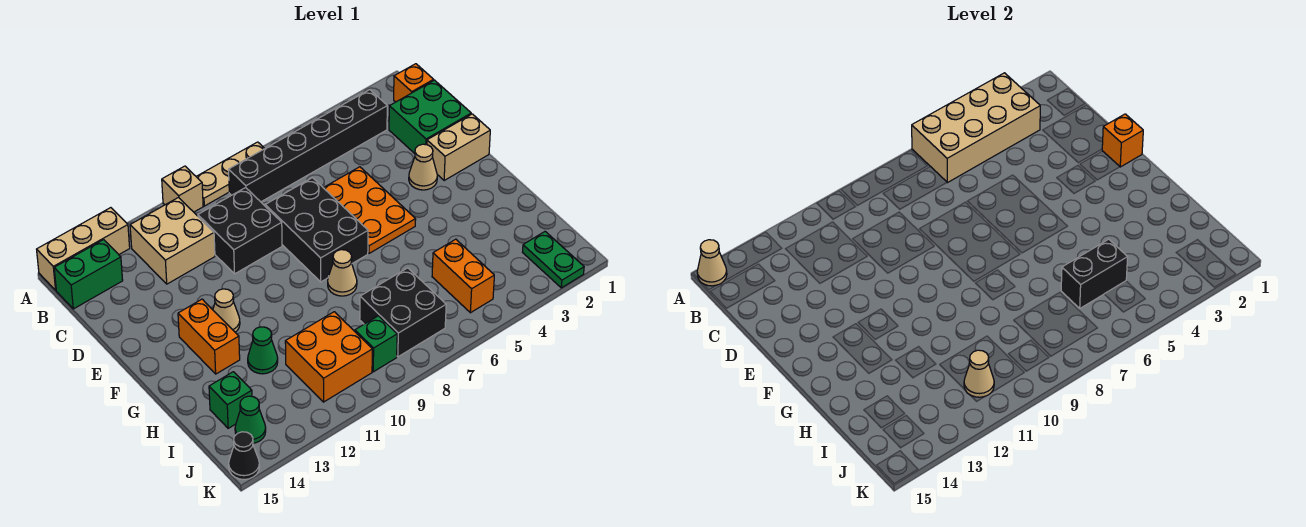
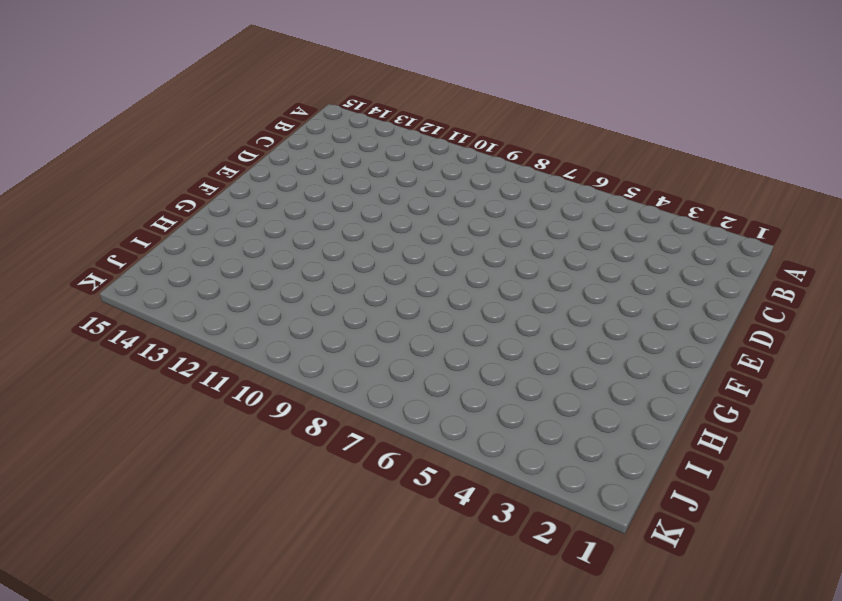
none -> tan 1x3 plate [196,142,265,206]
none -> tan 1x1 brick [162,166,203,212]
none -> tan 1x3 brick [37,208,130,290]
none -> orange 1x1 brick [394,64,434,102]

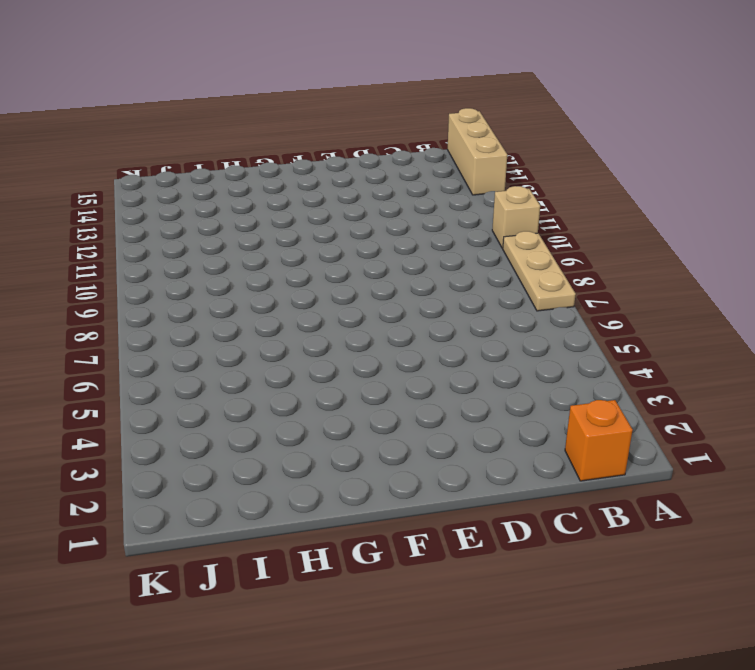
none -> black 1x6 brick [229,90,387,202]
none -> tan 2x2 brick [130,198,215,284]
none -> green 1x2 brick [54,240,123,309]
none -> green 2x2 brick [389,80,471,154]

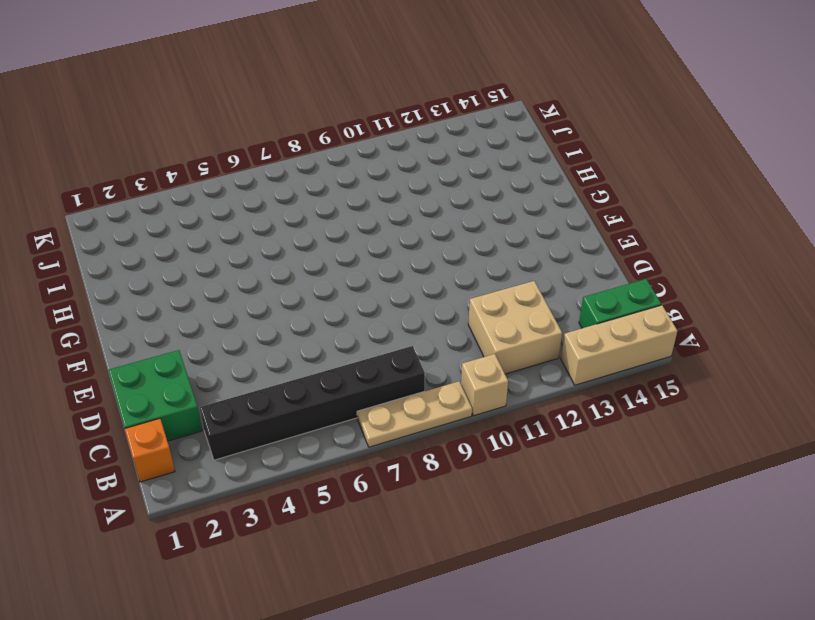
none -> black 2x2 brick [198,188,282,274]
none -> orange 2x3 plate [324,167,416,253]
none -> black 2x3 brick [265,178,368,282]
none -> tan 1x2 brick [427,114,490,180]

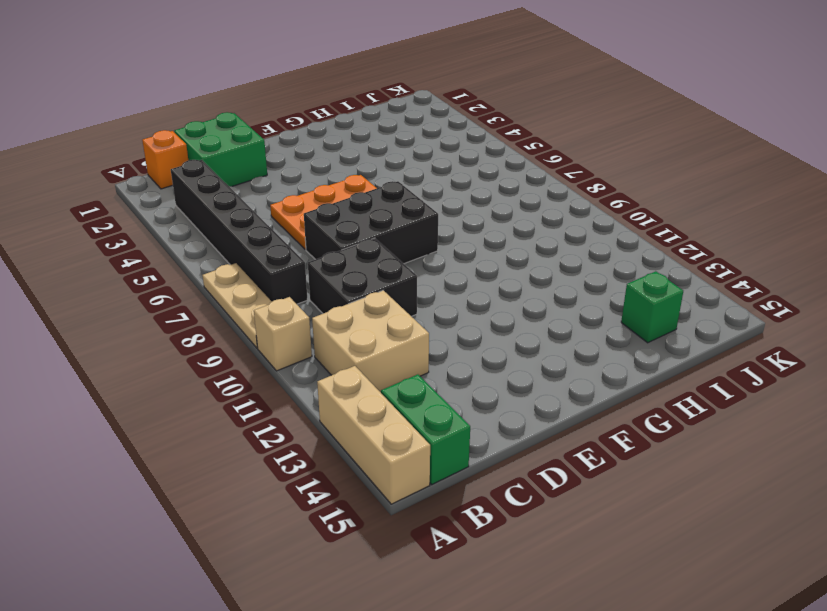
none -> tan 1x2 brick [427,114,490,180]
none -> tan 1x1 cone [409,144,437,190]
none -> tan 1x1 cone [213,289,240,332]
none -> orange 1x2 brick [178,299,240,374]

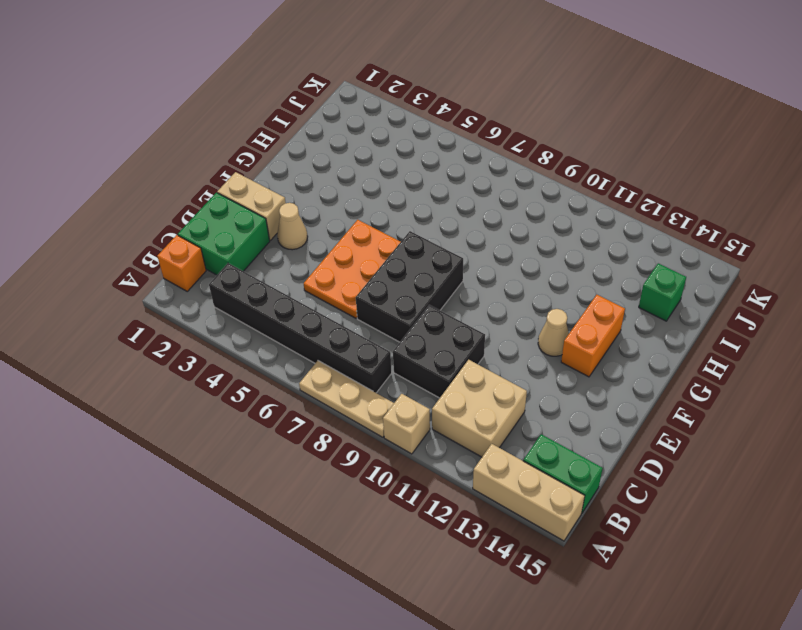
none -> tan 1x1 cone [328,250,357,296]
none -> green 1x1 cone [248,327,278,374]
none -> orange 1x2 brick [432,239,494,313]
none -> black 2x2 brick [360,268,446,357]

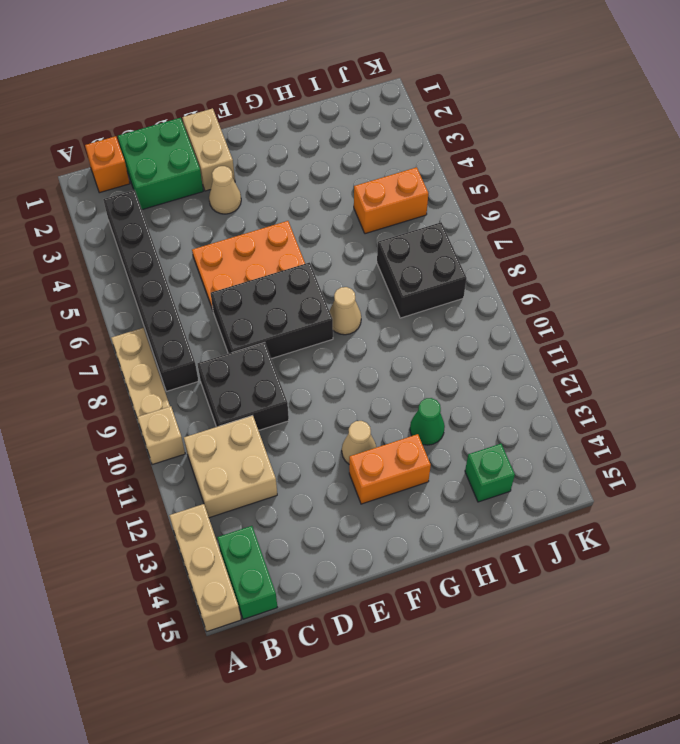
none -> orange 2x2 brick [285,312,372,402]
none -> green 1x2 plate [523,232,584,288]
none -> green 1x1 brick [355,316,397,372]
none -> green 1x1 cone [235,396,266,443]

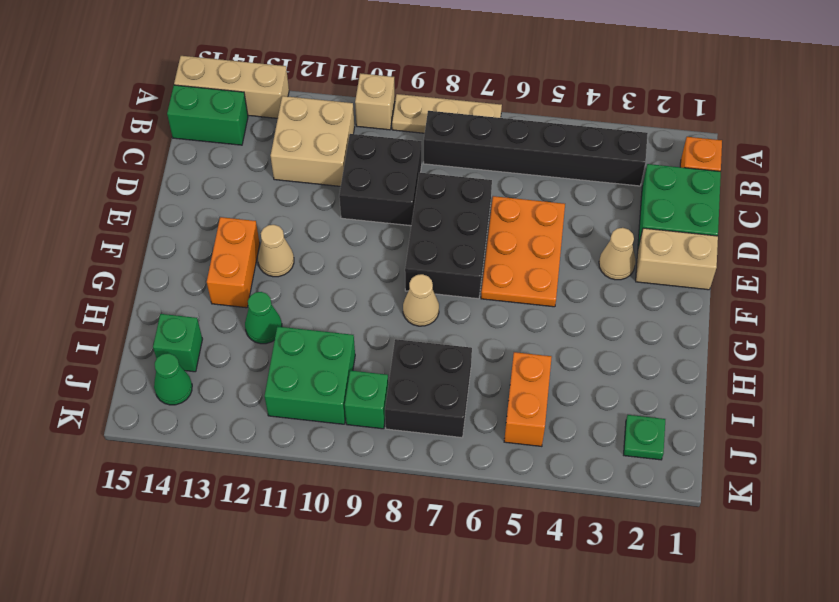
green 2x2 brick [265,326,355,424] -> orange 2x2 brick [285,312,372,402]
green 1x1 plate [624,415,665,460] -> green 1x2 plate [523,232,584,288]
none -> black 1x1 cone [229,432,260,480]
none -> tan 2x4 brick [912,73,1040,183]
none -> tan 1x1 cone [697,240,727,286]
none -> orange 1x1 brick [1102,114,1143,167]

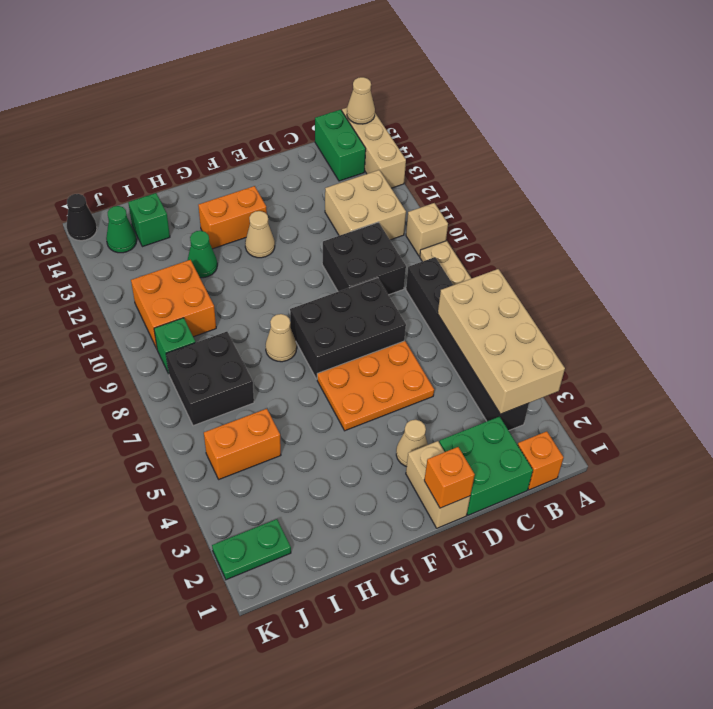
none -> black 1x2 brick [1061,239,1128,308]
none -> tan 1x1 cone [964,350,994,397]

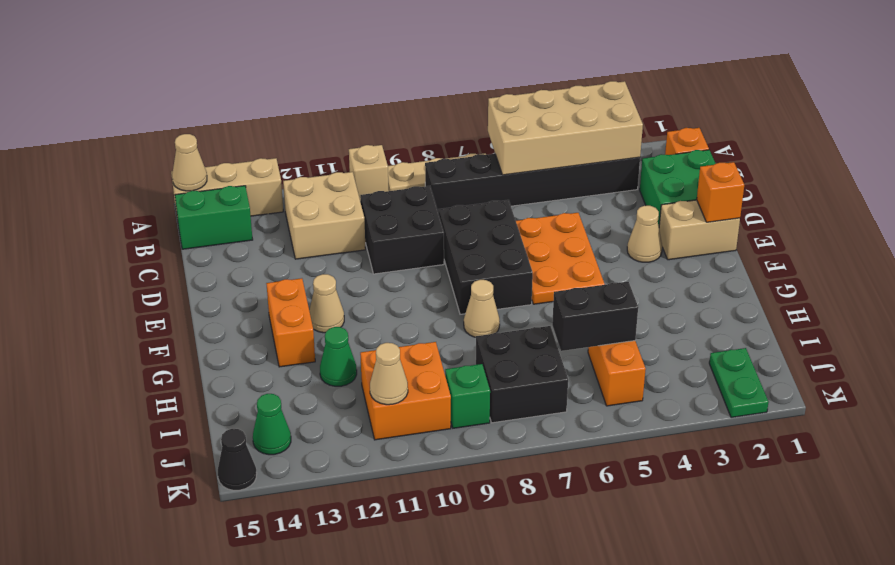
none -> green 1x1 brick [209,372,252,428]

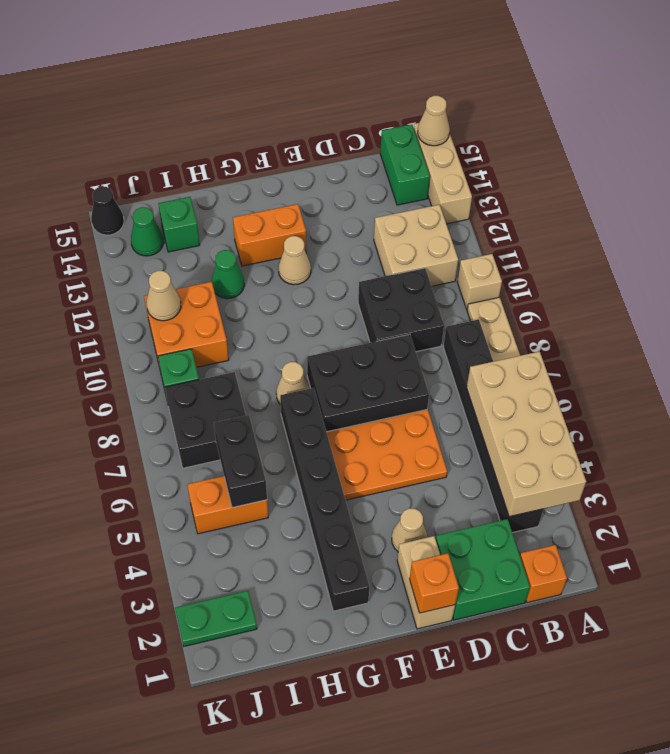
black 1x6 brick [280,388,370,611] -> none

